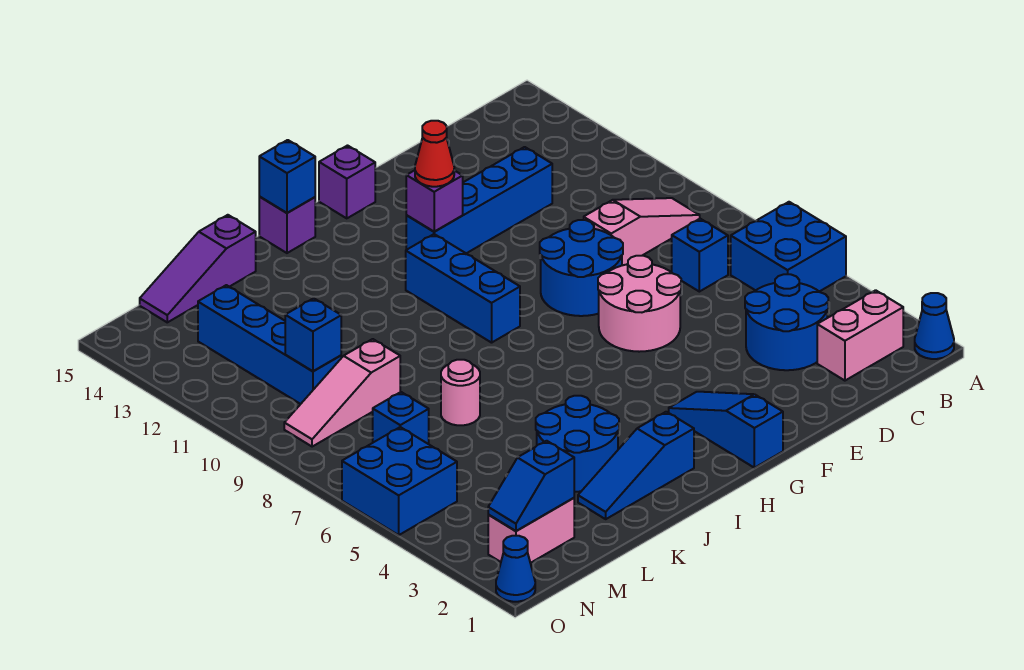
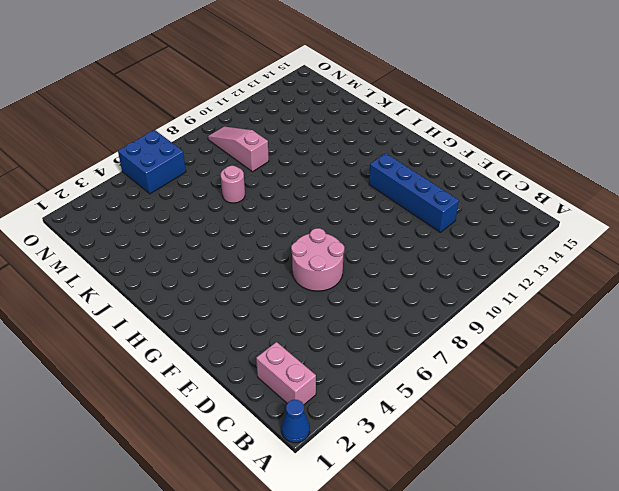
none -> blue 2x2 brick [731,202,846,292]
none -> pink 1x3 slope [584,198,700,265]
none -> blue 2x2 round brick [745,274,828,370]

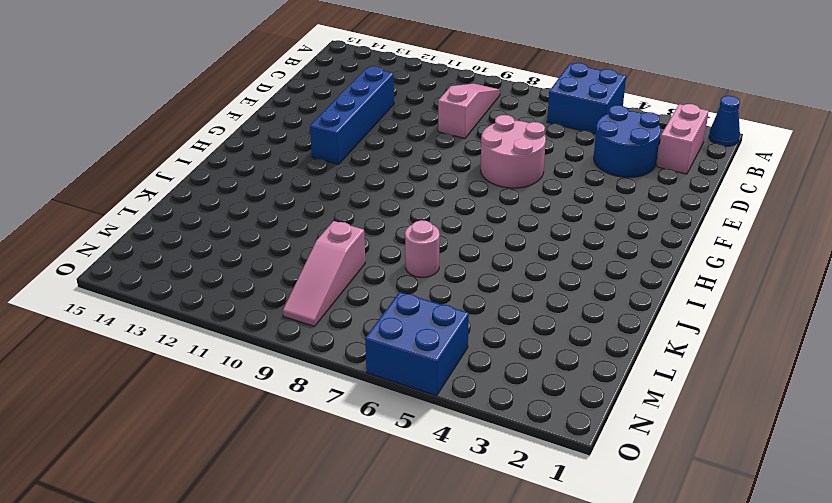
none -> blue 1x1 brick [672,219,728,292]
none -> blue 2x2 round brick [540,220,623,316]
none -> blue 1x3 slope [669,392,783,468]

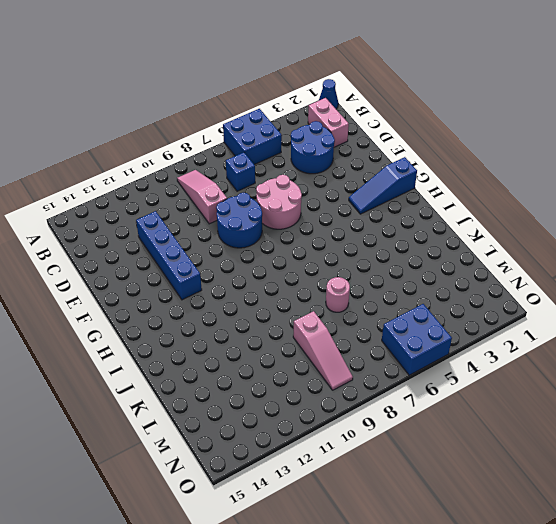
none -> purple 1x1 brick [319,146,375,218]
none -> blue 1x3 brick [406,234,520,343]
none -> blue 1x3 slope [578,412,694,519]

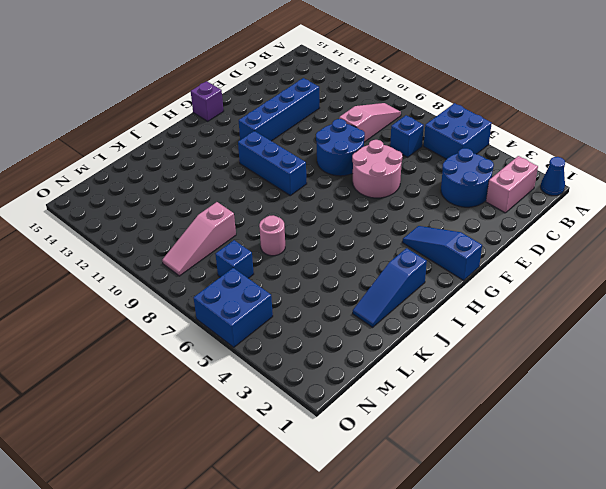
none -> purple 1x1 brick [259,196,315,253]
none -> blue 2x2 round brick [536,396,619,492]
none -> purple 1x3 slope [140,215,256,322]

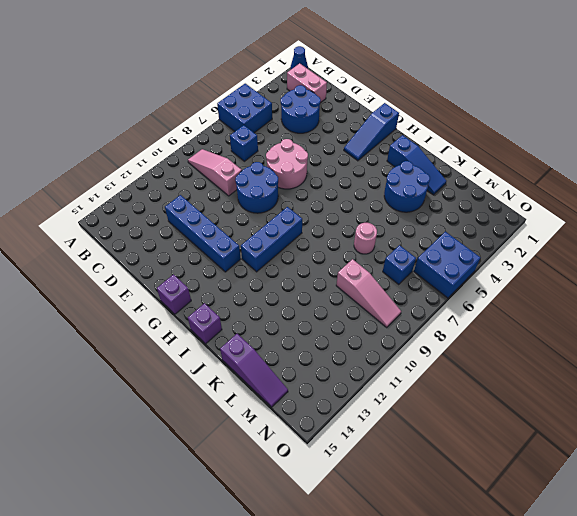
none -> pink 1x2 brick [488,498,574,563]
none -> blue 1x4 brick [198,285,341,404]
none -> blue 1x1 cone [496,536,535,602]

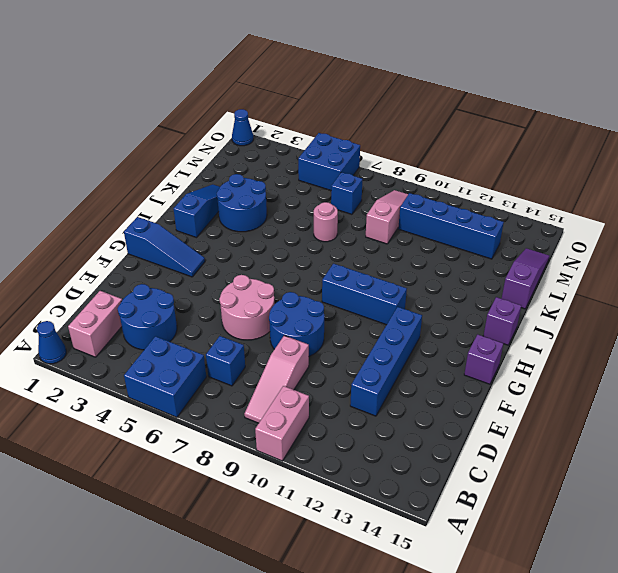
pink 1x2 brick [255,386,309,461] -> pink 1x2 brick moved to [488,498,574,563]
none -> purple 1x1 brick [406,170,463,232]
none -> blue 1x1 brick [259,140,315,213]
none -> blue 1x2 slope [488,441,574,531]

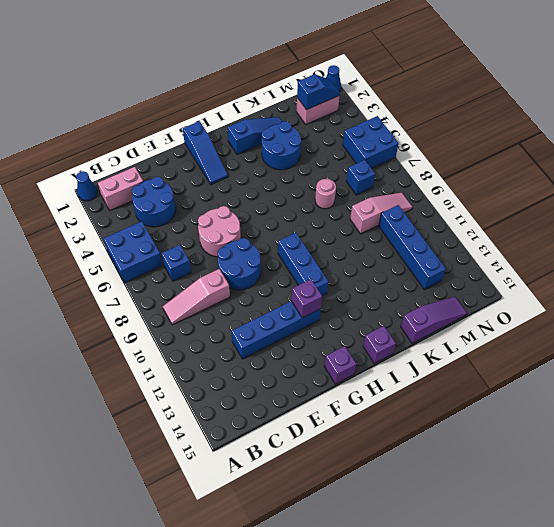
none -> blue 1x1 brick [259,140,315,213]
none -> blue 1x1 brick [285,298,341,371]
none -> red 1x1 cone [415,121,454,187]

